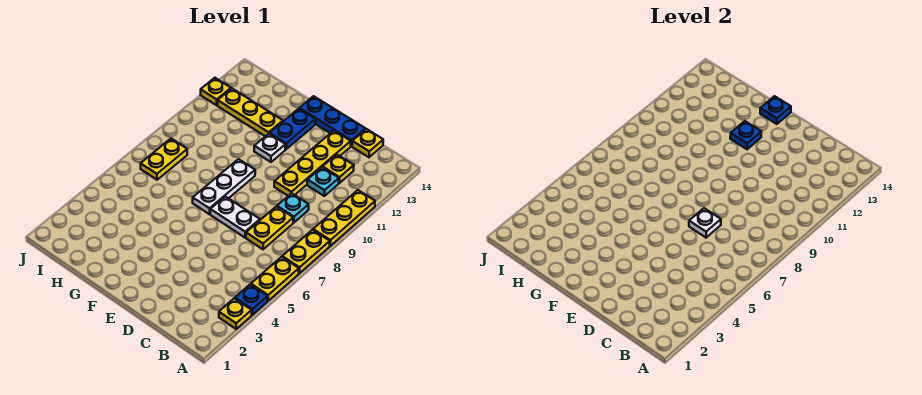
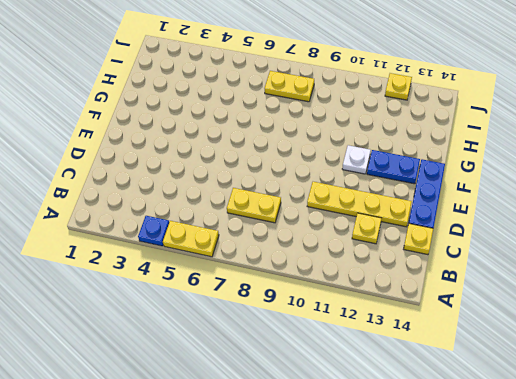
none -> yellow 1x1 plate [219,298,252,329]
none -> yellow 1x2 plate [282,230,330,273]
none -> yellow 1x3 plate [313,190,375,246]

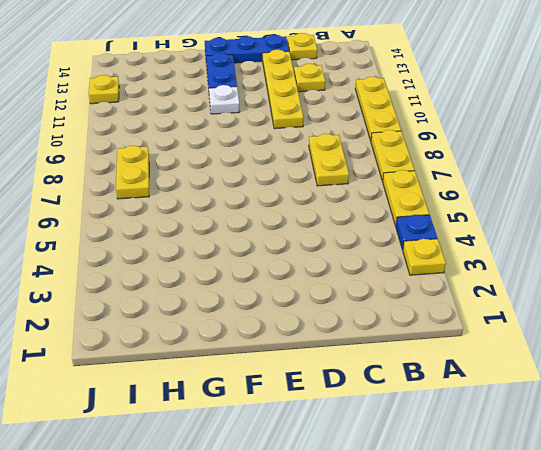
none -> cyan 1x1 plate [277,193,309,222]
none -> cyan 1x1 plate [307,167,339,196]
none -> white 1x2 plate [210,197,260,238]

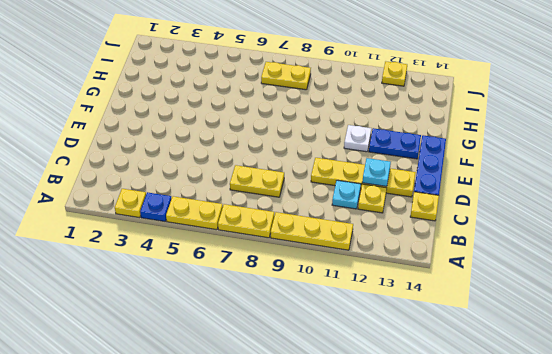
cyan 1x1 plate [362,158,391,186] -> cyan 1x1 plate moved to [277,193,309,222]
none -> white 1x2 plate [210,197,260,238]
none -> white 1x3 plate [193,159,255,214]
none -> yellow 1x3 plate [218,89,283,136]

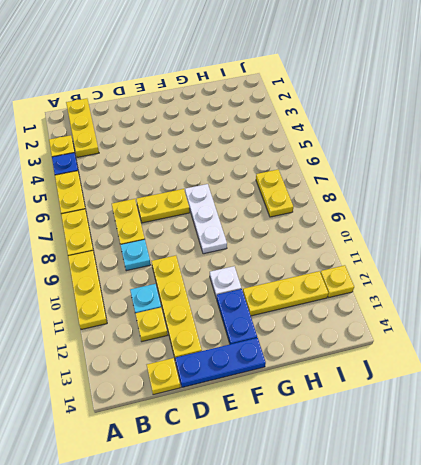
yellow 1x3 plate [66,99,99,157] -> none
yellow 1x2 plate [136,189,190,223] -> white 1x2 plate [210,197,260,238]
none -> white 1x1 plate [689,208,721,238]
none -> blue 1x1 plate [730,121,761,149]
none -> blue 1x1 plate [760,96,791,124]

